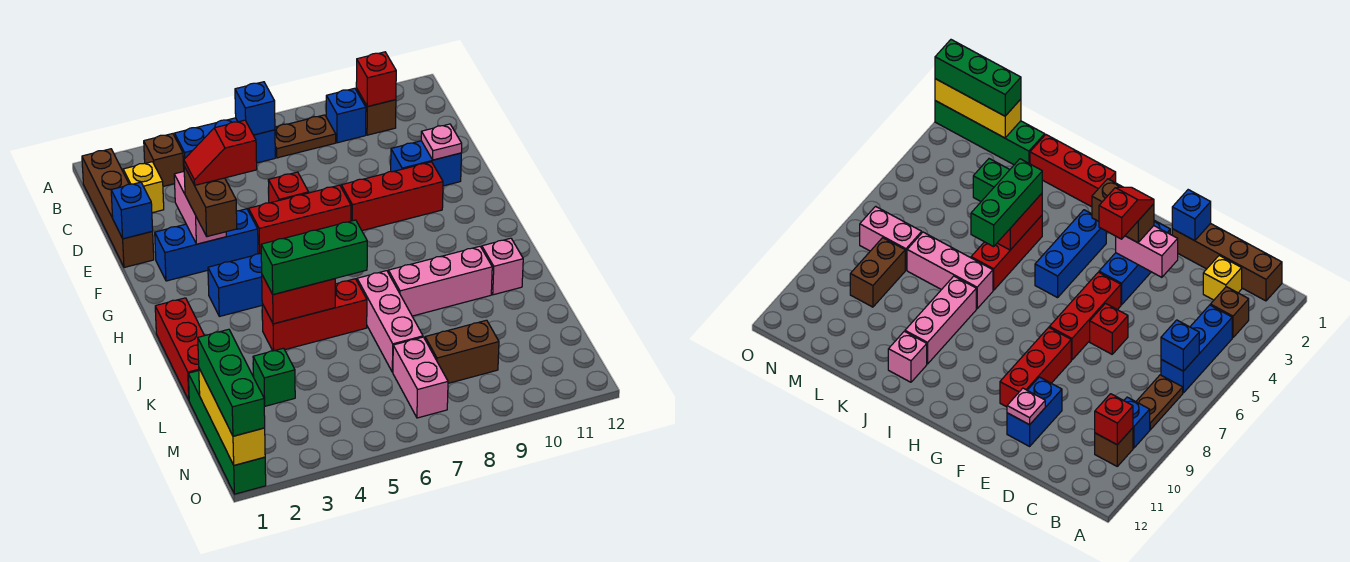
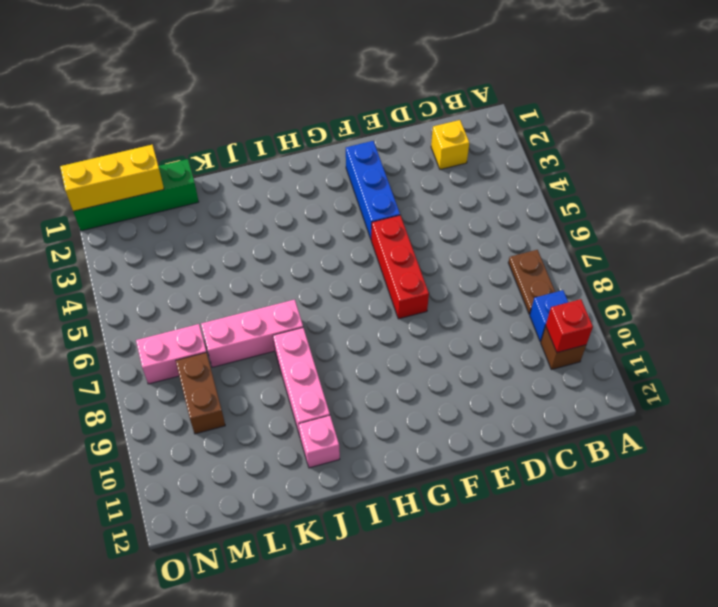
none -> brown 1x4 brick [82,149,154,268]
none -> brown 1x1 brick [144,134,184,186]
none -> blue 1x3 brick [174,118,275,166]
none -> red 1x1 brick [268,172,309,203]

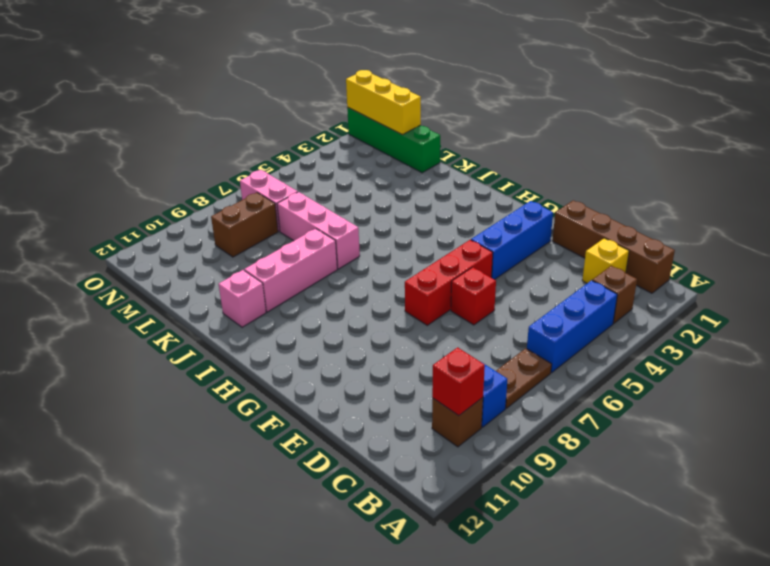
none -> blue 1x2 brick [391,141,461,186]
none -> red 1x3 brick [341,162,443,231]
none -> blue 1x3 brick [208,254,262,316]
none -> red 1x3 brick [155,298,204,400]

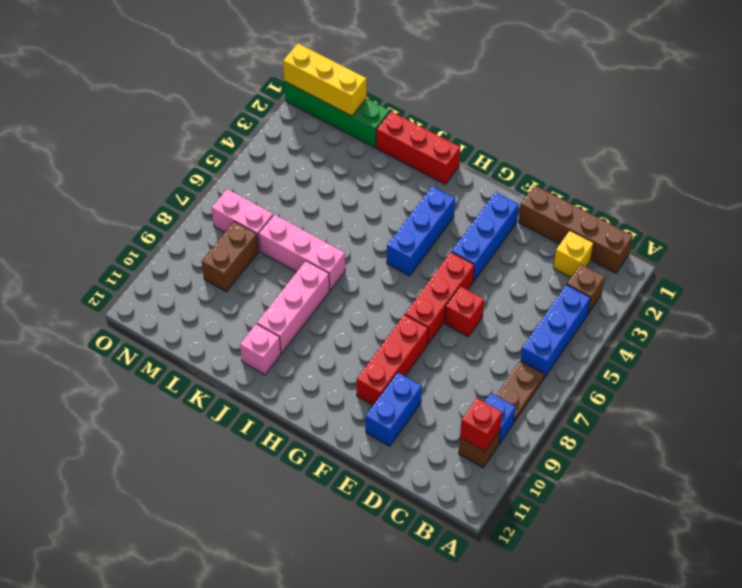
none -> red 1x3 brick [262,279,367,351]
none -> green 1x1 brick [253,348,295,406]
none -> blue 1x1 brick [235,82,275,135]
none -> blue 1x1 brick [111,182,153,239]

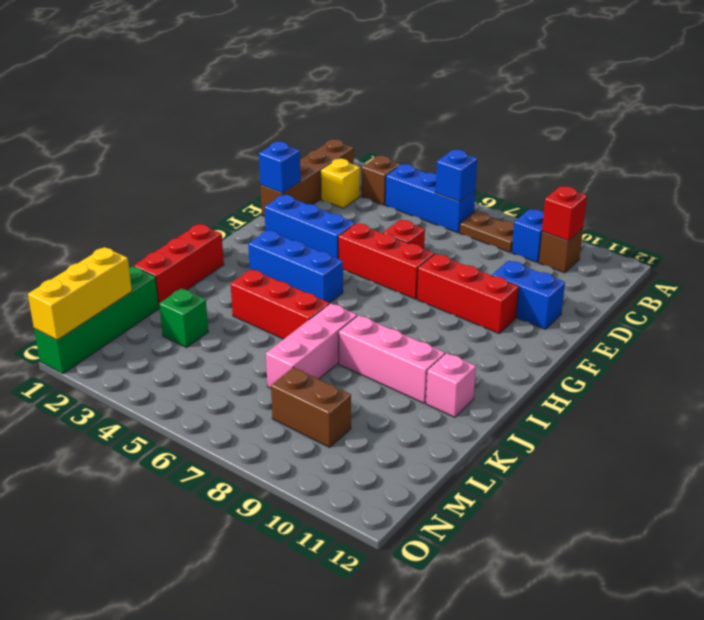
none -> pink 1x2 brick [393,337,448,418]
none -> pink 1x2 brick [174,172,226,244]
none -> pink 1x1 plate [421,124,462,160]
none -> red 1x2 brick [262,275,335,324]

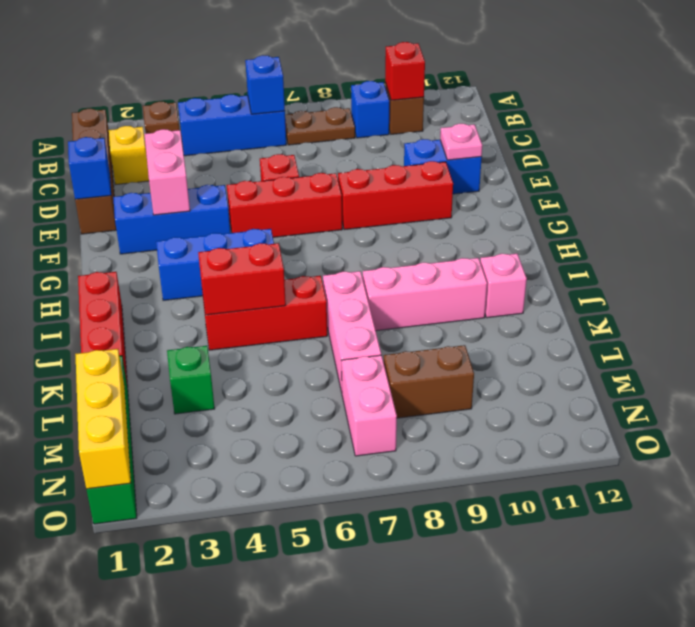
none -> brown 1x2 brick [184,166,237,237]
none -> green 1x3 brick [261,220,367,295]
none -> green 1x3 brick [198,329,265,436]
none -> red 1x2 slope [184,120,257,185]

